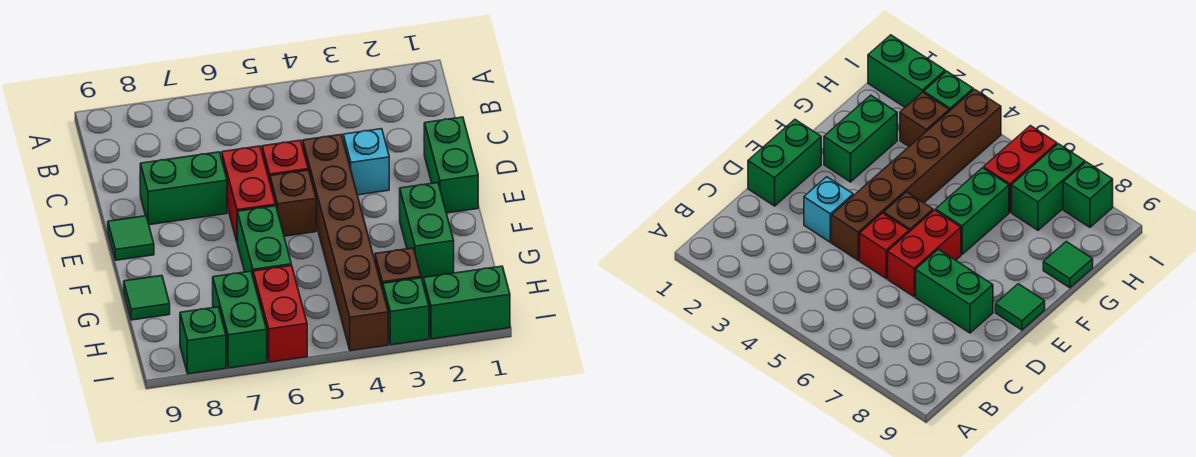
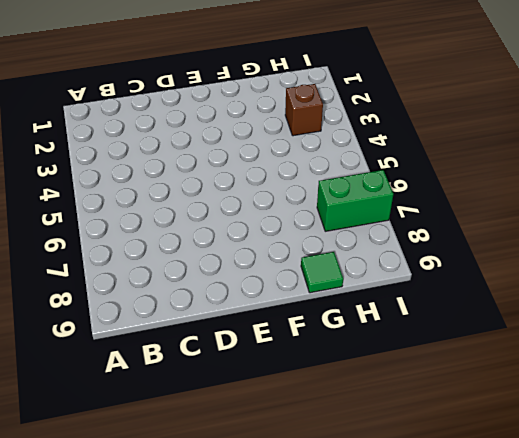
none -> green 1x2 brick [424,117,478,213]
none -> cyan 1x1 brick [343,129,389,195]
none -> brown 1x6 brick [303,135,388,351]

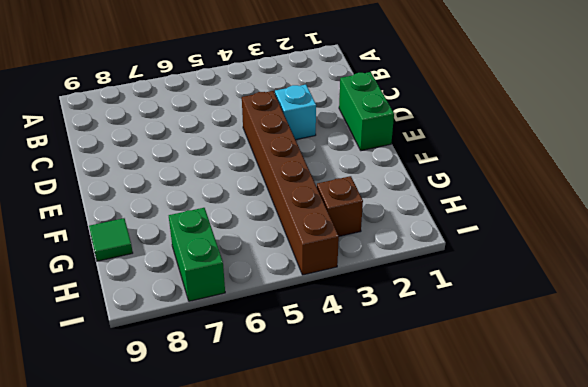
none -> red 1x1 brick [262,140,308,181]
none -> red 1x2 brick [222,146,276,241]
none -> green 1x2 brick [140,152,227,225]

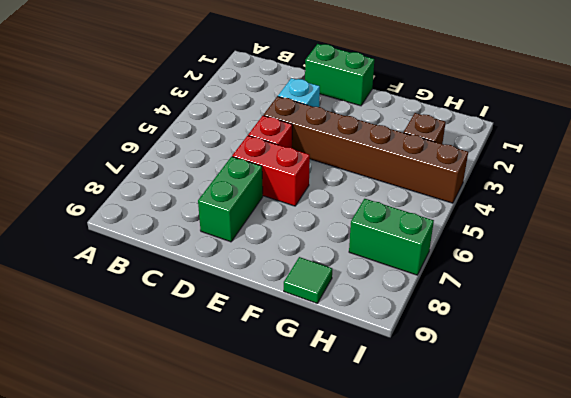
none -> brown 1x1 brick [270,170,316,236]
none -> green 1x1 tile [108,216,154,260]
none -> green 1x2 brick [400,183,454,278]

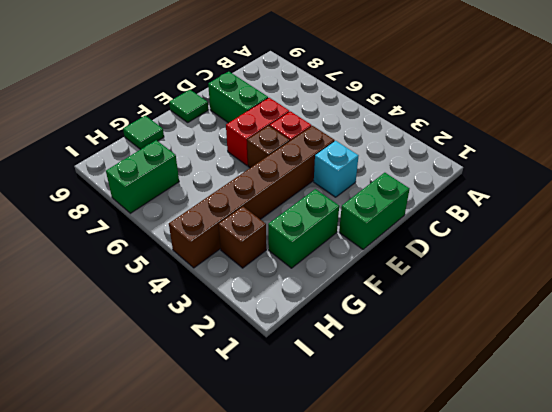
none -> green 1x2 brick [237,206,291,276]
none -> red 1x2 brick [253,265,307,362]
none -> green 1x2 brick [423,266,510,339]

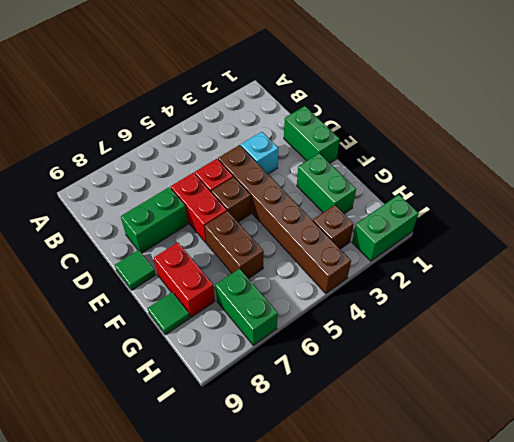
brown 1x2 brick [205,211,264,279] -> green 1x2 brick [237,206,291,276]
red 1x2 brick [154,243,215,317] -> red 1x2 brick moved to [253,265,307,362]
none -> green 1x1 brick [383,278,429,345]
none -> green 1x1 brick [180,307,226,374]

